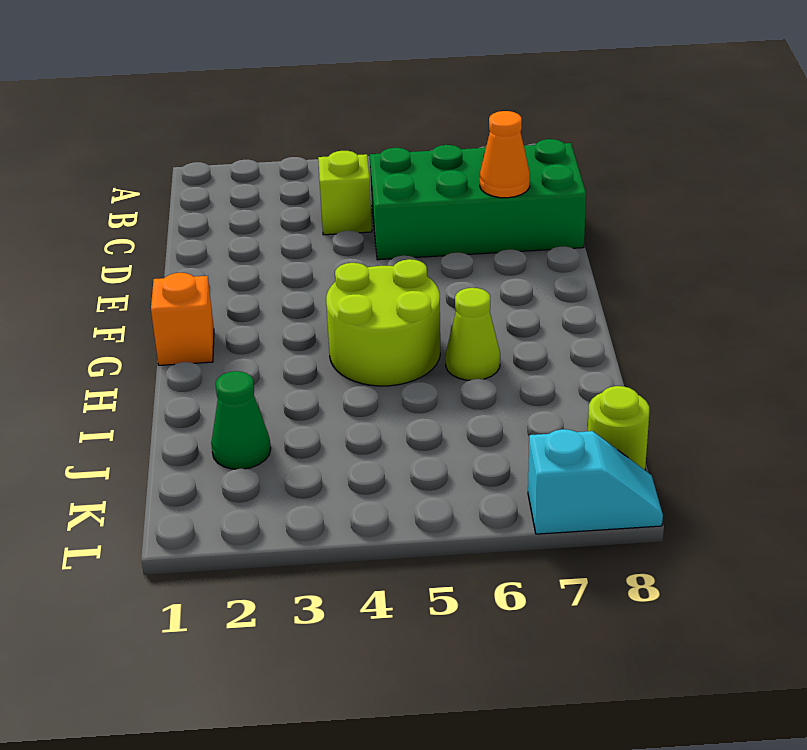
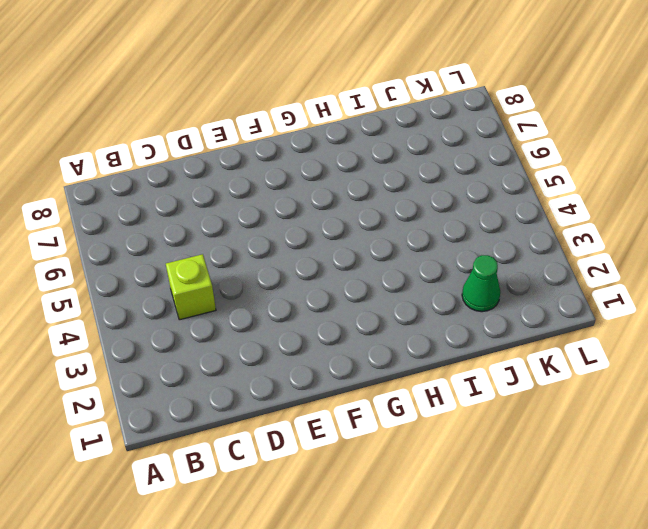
none -> green 2x4 brick [370,139,586,260]
none -> orange 1x1 brick [151,273,214,365]

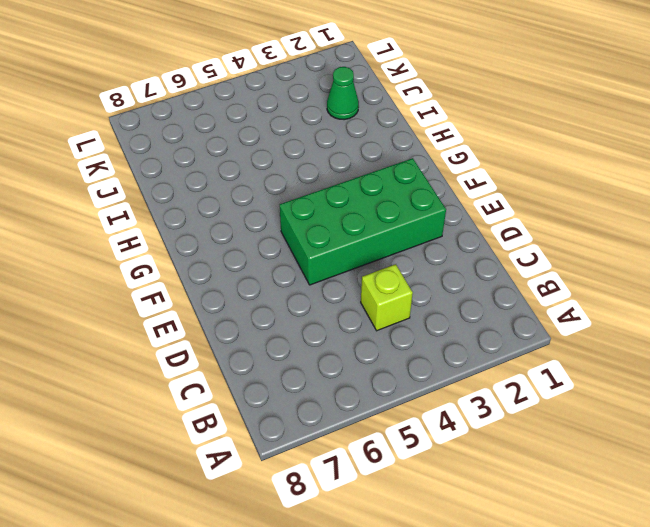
green 2x4 brick [280,158,446,285] -> green 2x4 brick moved to [370,139,586,260]
none -> orange 1x1 brick [151,273,214,365]
none -> lime 2x2 round brick [326,259,440,386]

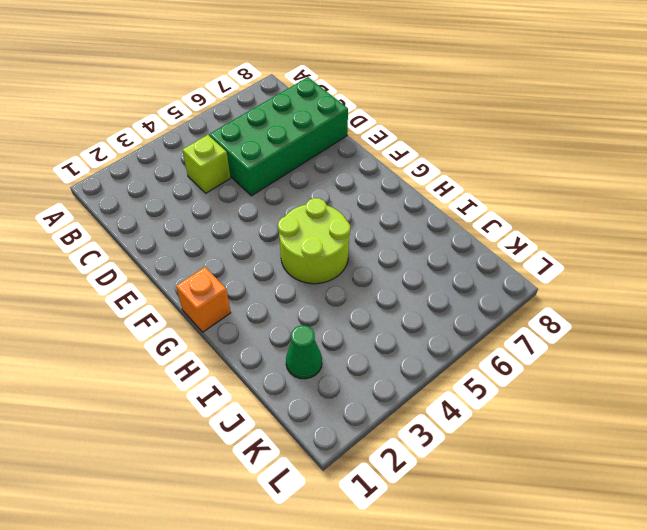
none -> lime 1x1 cone [445,288,500,380]
none -> lime 1x1 round brick [588,386,649,470]

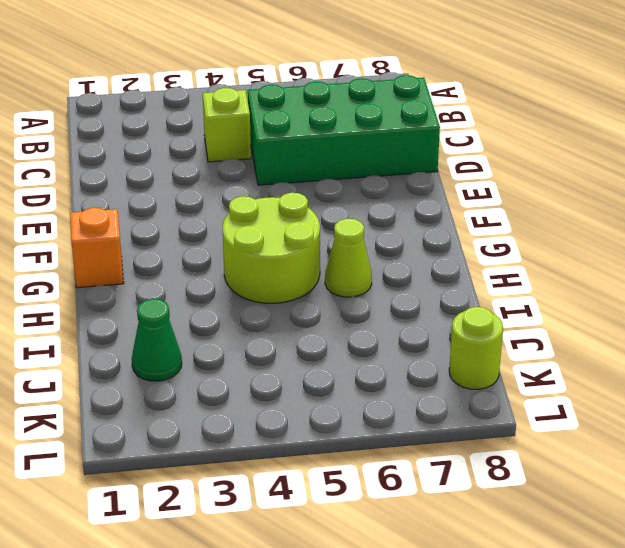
none -> cyan 1x2 slope [528,429,663,534]
none -> orange 1x1 cone [480,111,530,198]

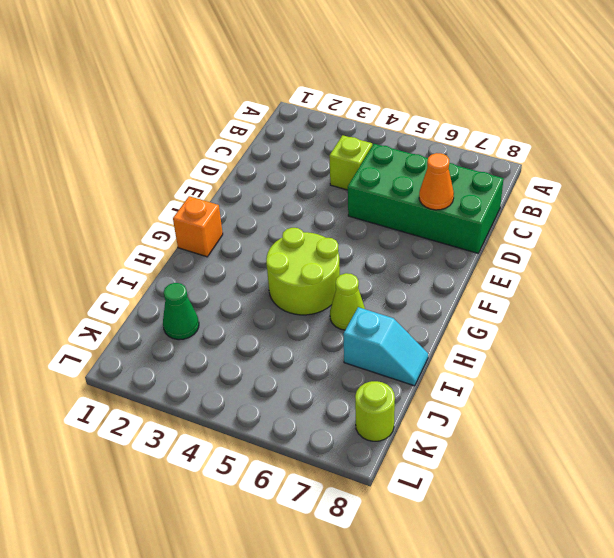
cyan 1x2 slope [343,307,428,386] -> cyan 1x2 slope moved to [528,429,663,534]

